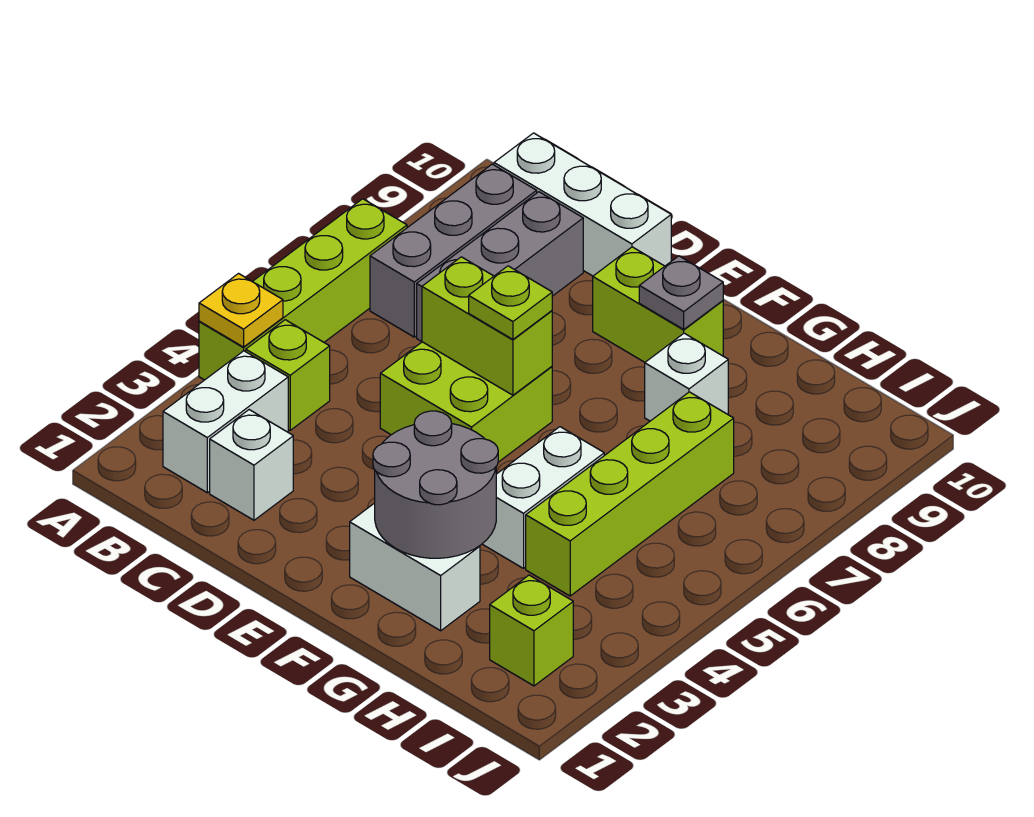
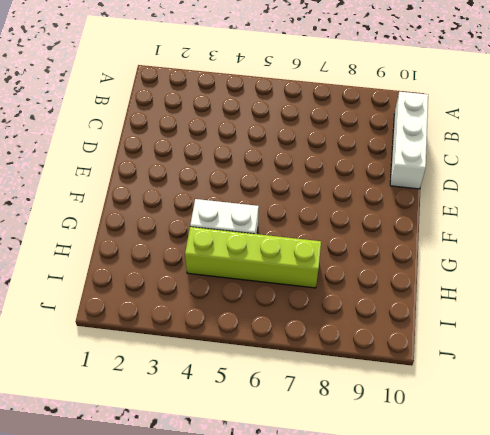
none -> lime 1x4 brick [199,199,407,380]
none -> white 1x2 brick [163,351,288,493]
none -> lime 1x1 brick [246,320,330,430]

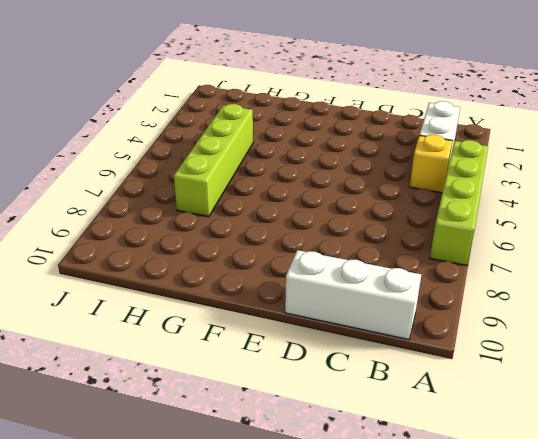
yellow 1x1 brick [410,135,452,193] -> lime 1x1 brick [246,320,330,430]
none -> grey 1x3 brick [370,164,537,337]
none -> white 1x1 brick [210,410,293,520]
none -> grey 1x3 brick [417,192,583,342]

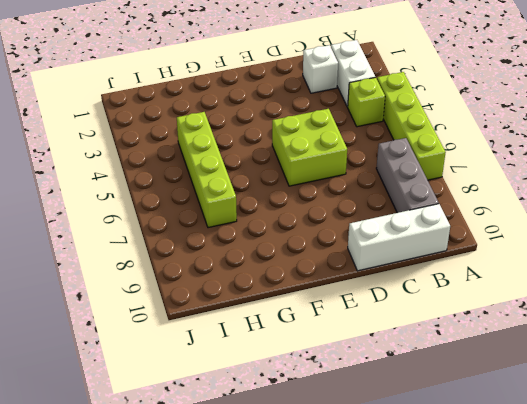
none -> grey 1x3 brick [417,192,583,342]
none -> lime 1x2 brick [593,247,723,362]
none -> white 1x2 brick [350,503,480,631]

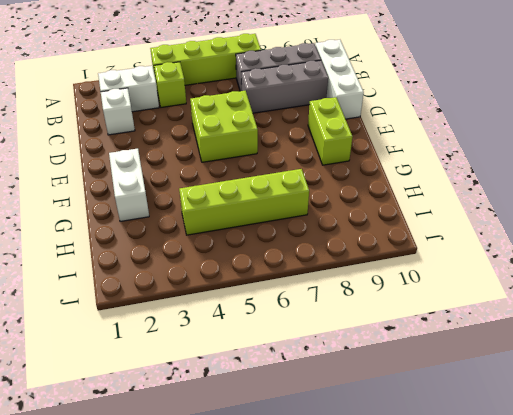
none -> white 1x2 brick [483,427,604,568]
none -> white 1x1 brick [645,333,728,421]
none -> lime 1x1 brick [490,575,573,686]

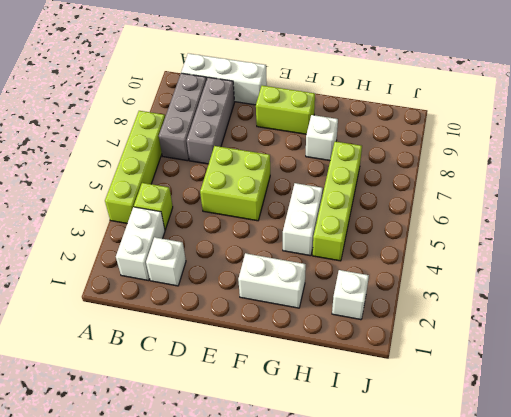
white 1x1 brick [332,270,369,320] -> lime 1x1 brick [490,575,573,686]
none -> yellow 1x1 plate [199,274,283,347]
none -> lime 1x2 brick [422,257,552,395]
none -> grey 2x2 round brick [373,411,498,558]

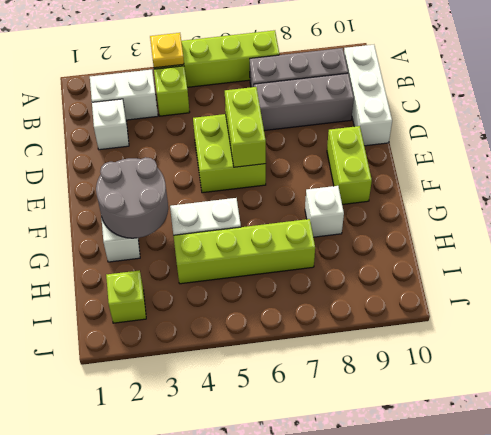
none -> grey 1x1 plate [639,256,723,329]
none -> lime 1x1 plate [469,266,552,339]

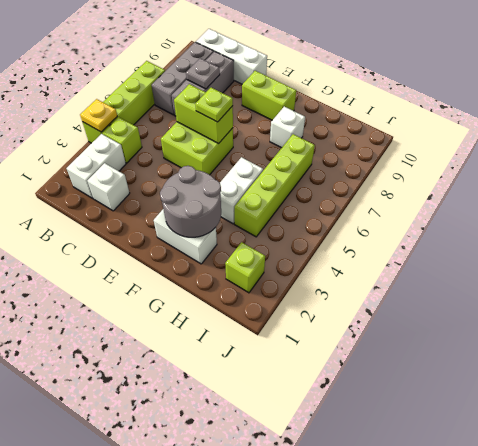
grey 1x1 plate [186,58,220,89] -> grey 1x1 plate moved to [639,256,723,329]

